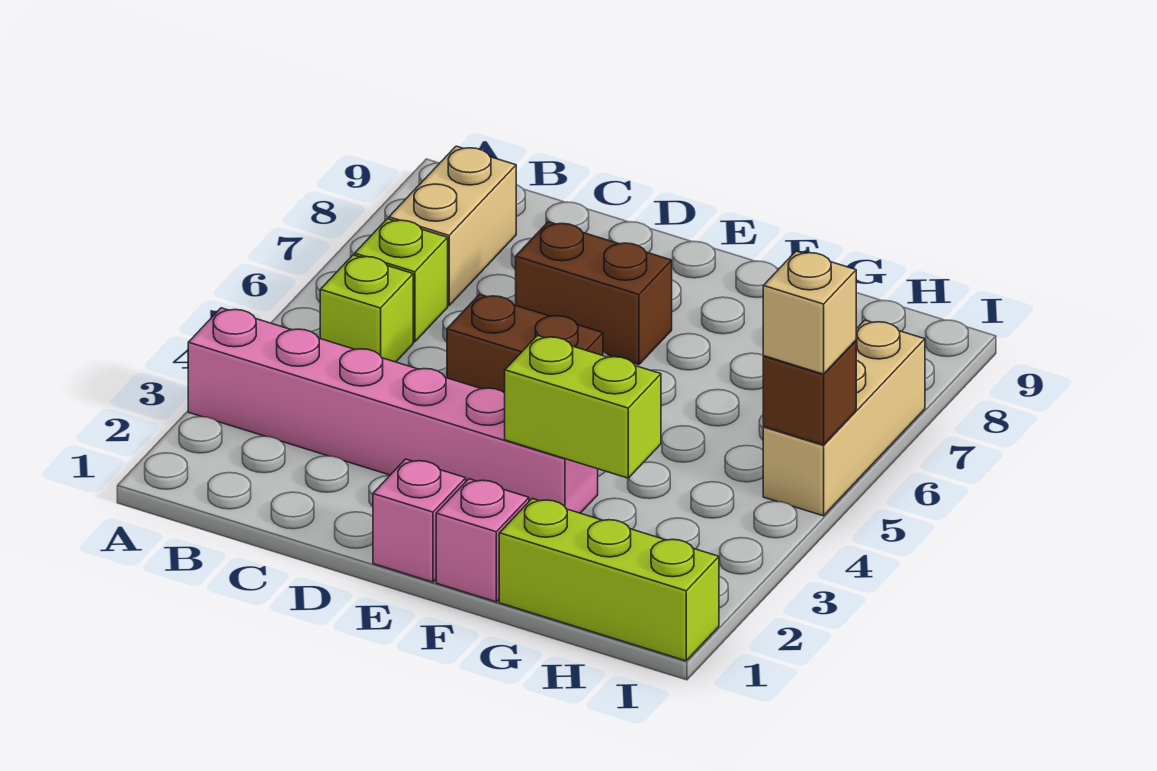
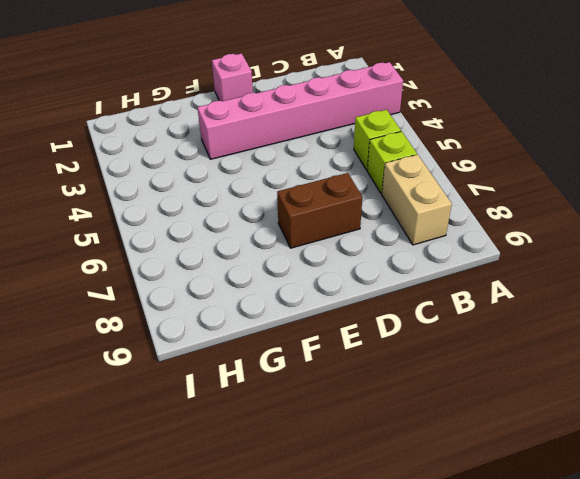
none -> brown 1x2 brick [447,294,603,393]
none -> pink 1x1 brick [436,479,529,602]
none -> lime 1x3 brick [499,498,719,661]

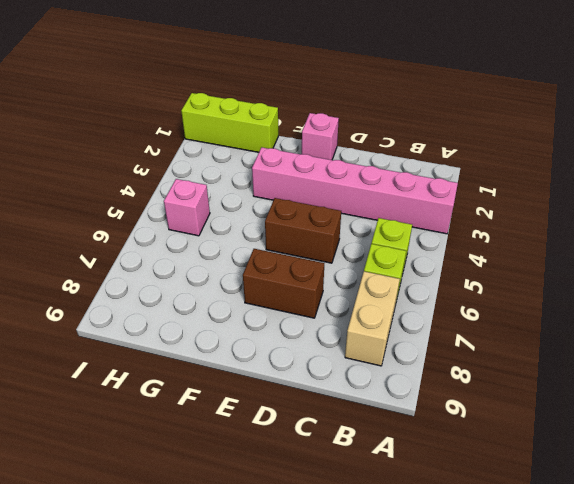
pink 1x1 brick [164,179,210,236] -> pink 1x1 brick moved to [436,479,529,602]
none -> tan 1x3 brick [763,320,925,516]
none -> lime 1x2 brick [505,335,661,478]
none -> brown 1x1 brick [763,341,856,445]

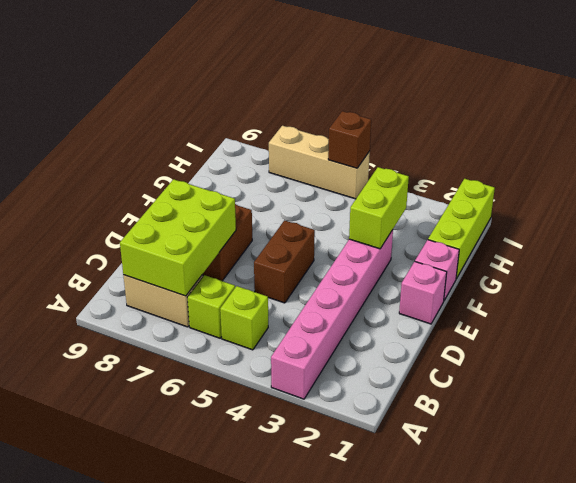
lime 2x3 brick [120,179,236,296] -> none
none -> tan 1x1 brick [763,251,856,374]

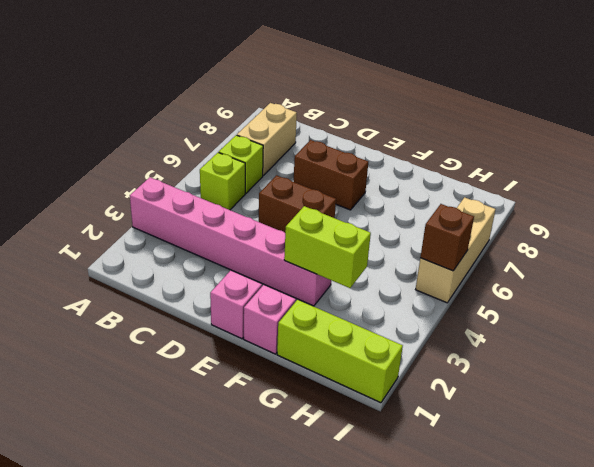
none -> tan 1x1 brick [763,251,856,374]

